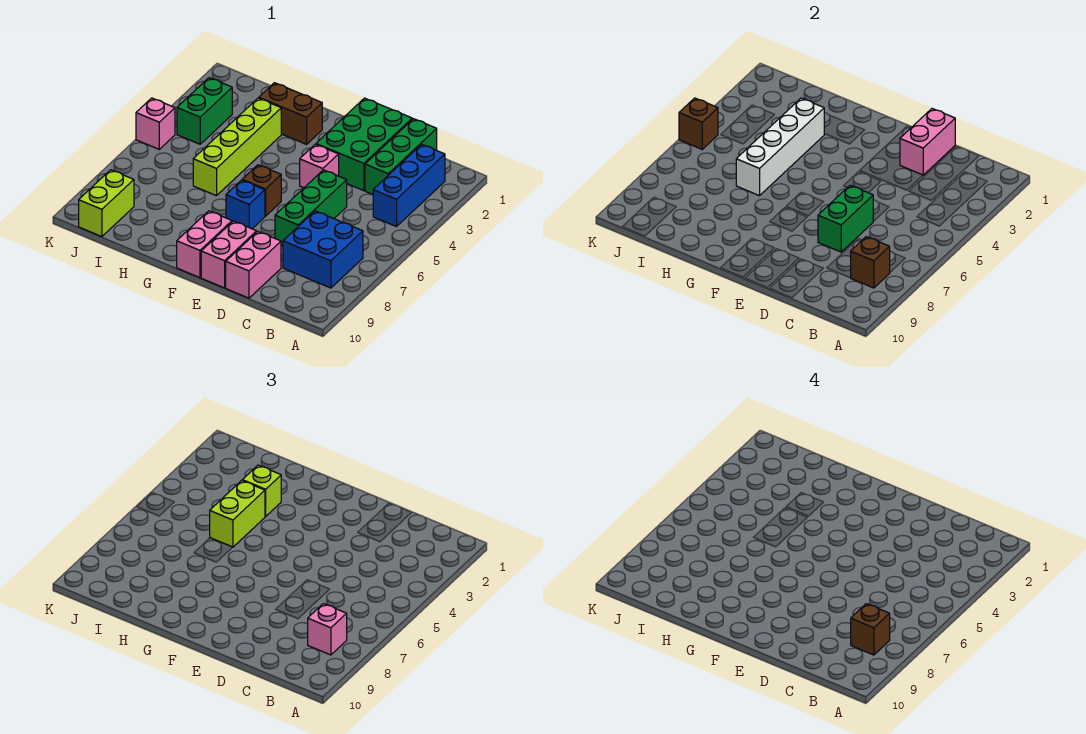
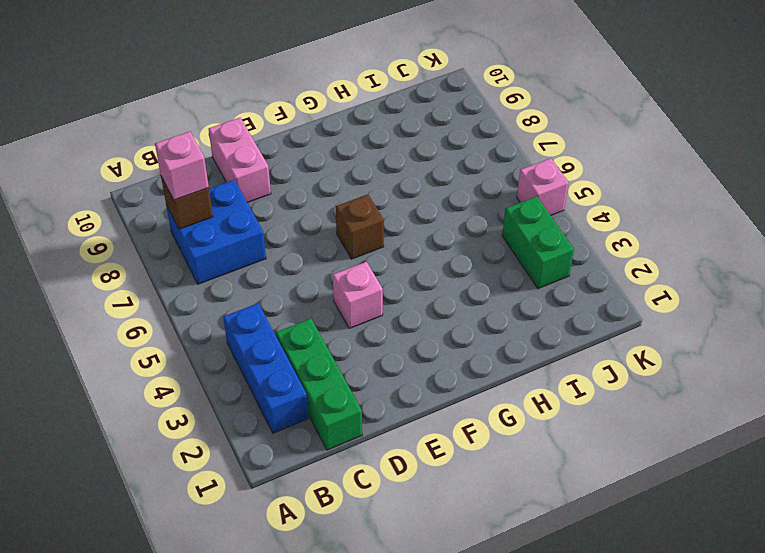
none -> green 2x3 brick [316,98,412,191]
none -> green 1x3 brick [275,170,347,246]
none -> pink 1x2 brick [201,221,257,288]

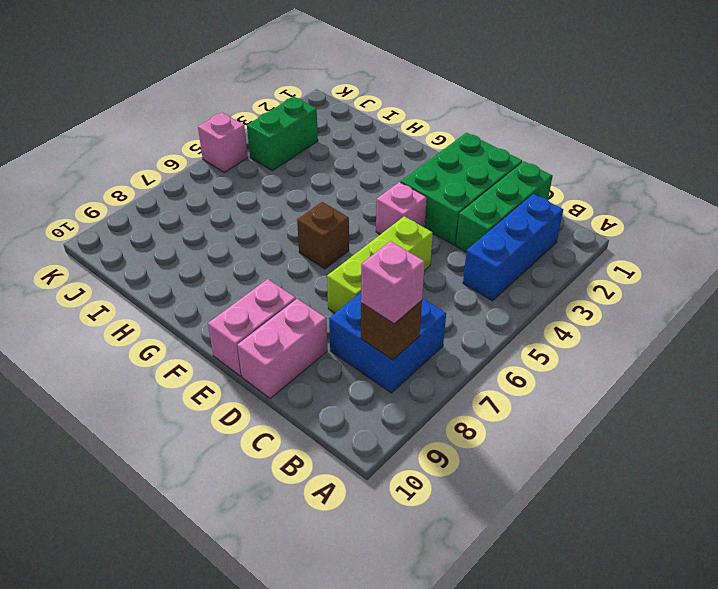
lime 1x3 brick [327,216,433,313] -> green 1x3 brick [275,170,347,246]
none -> blue 1x1 brick [226,180,265,229]
none -> pink 1x2 brick [177,211,232,278]
none -> brown 1x2 brick [259,83,322,144]

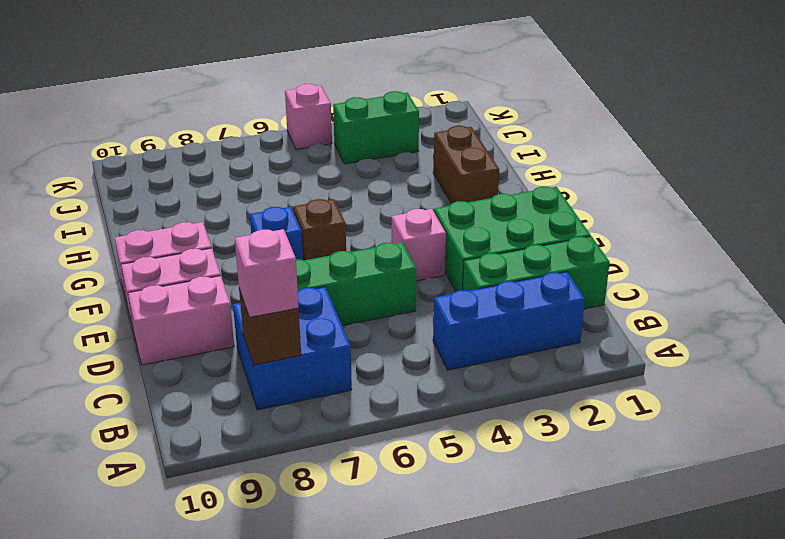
none -> lime 1x4 brick [193,98,281,196]
none -> lime 1x2 brick [79,170,134,237]
none -> pink 1x2 brick [900,109,955,175]

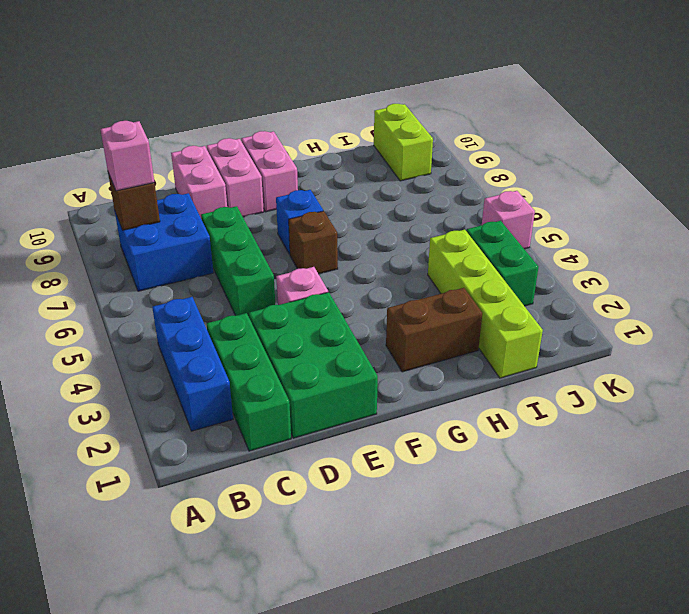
lime 1x4 brick [428,230,543,378] -> lime 1x4 brick moved to [193,98,281,196]
none -> pink 1x2 brick [900,109,955,175]
none -> green 1x2 brick [818,185,873,252]
none -> white 1x4 brick [736,98,824,196]

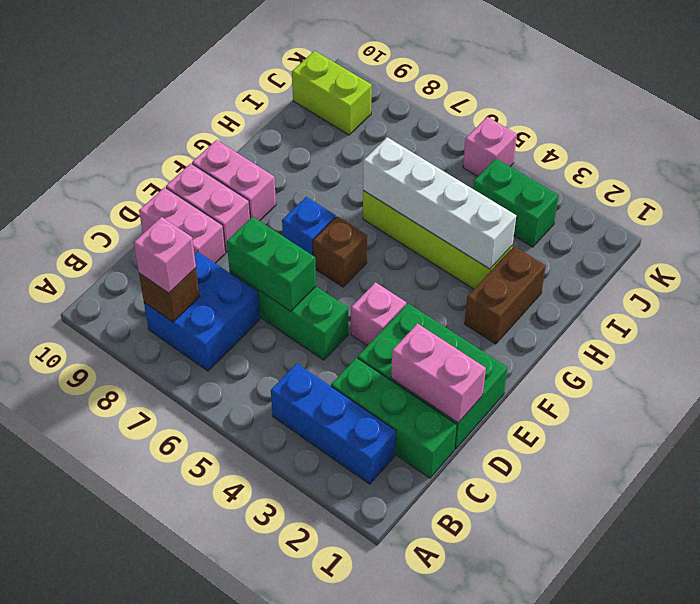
none -> brown 1x1 brick [679,98,718,149]
none -> lime 1x1 brick [242,465,281,517]
none -> lime 1x2 brick [210,480,265,547]

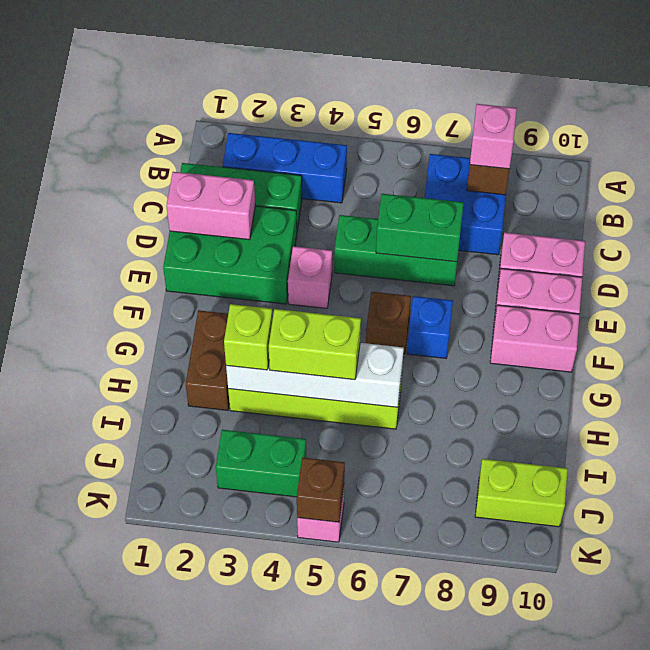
none -> brown 1x1 brick [851,604,890,655]

